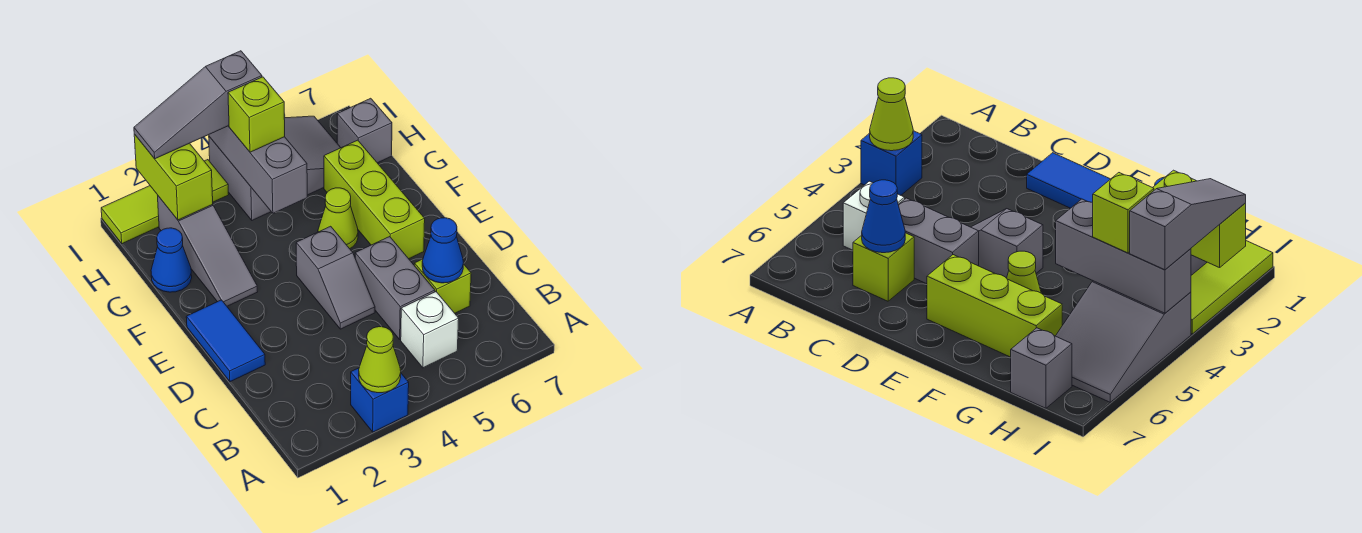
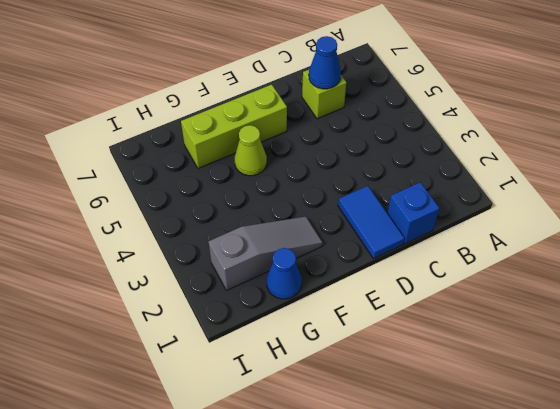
blue 1x1 brick [387,182,439,244] -> blue 1x1 brick moved to [351,368,409,432]
blue 1x2 tile [338,186,404,259] -> blue 1x2 tile turned to [186,300,265,382]
none -> white 1x1 brick [401,292,459,368]
none -> grey 1x2 brick [355,237,435,339]
none -> grey 1x2 slope [296,226,375,329]

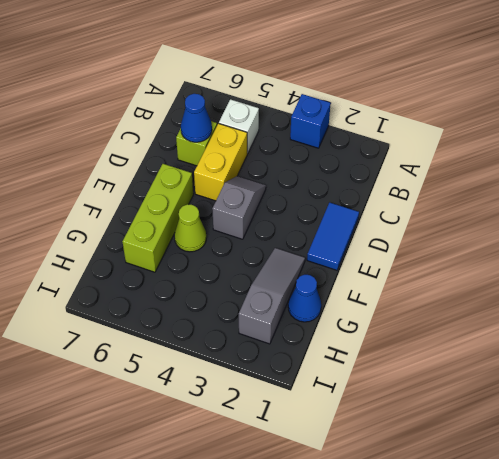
yellow 1x2 brick [194,123,248,201] -> grey 1x2 brick [355,237,435,339]
none -> grey 2x3 slope [209,116,341,220]
none -> grey 1x1 brick [337,98,392,163]
none -> lime 1x3 tile [101,160,229,244]

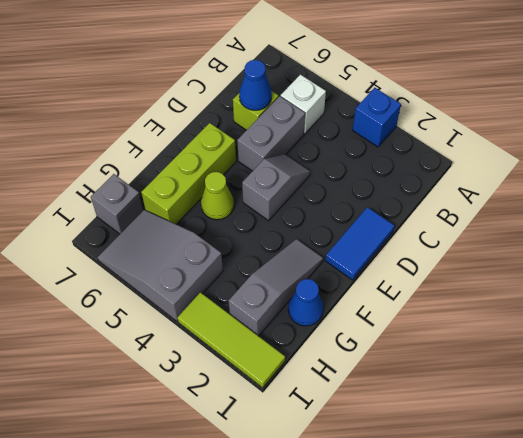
none -> lime 1x1 cone [359,327,401,393]
none -> grey 1x3 brick [209,126,307,213]
none -> lime 1x2 brick [134,134,213,220]

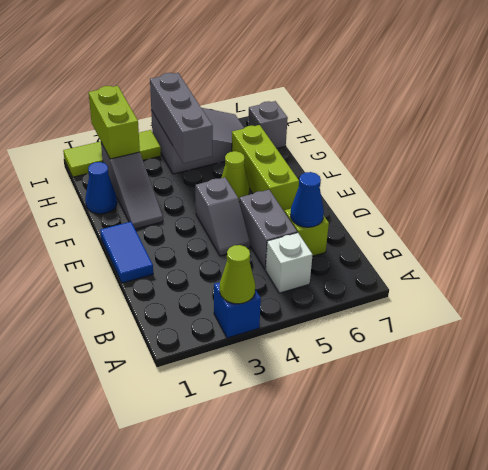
none -> lime 1x1 brick [228,77,285,152]
none -> grey 1x3 slope [134,51,262,159]

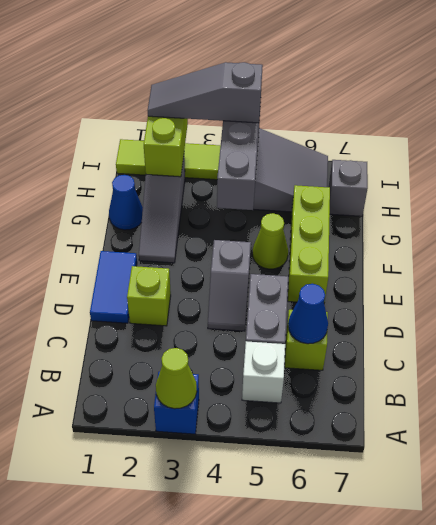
lime 1x1 brick [127,266,171,326] -> lime 1x1 brick moved to [228,77,285,152]

